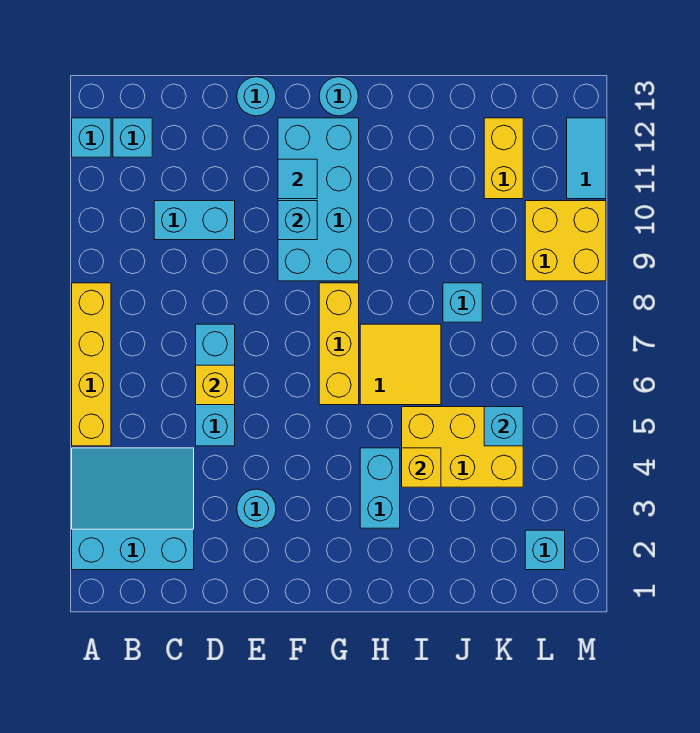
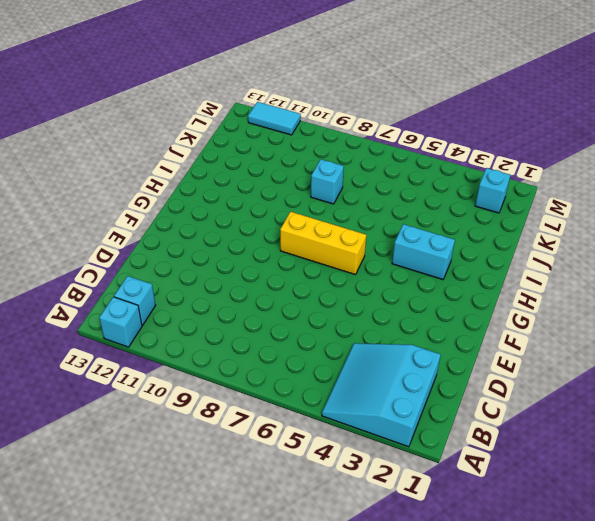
none -> yellow 1x4 brick [72,283,111,446]
none -> cyan 1x2 brick [154,201,235,240]
none -> cyan 1x3 brick [196,324,235,446]

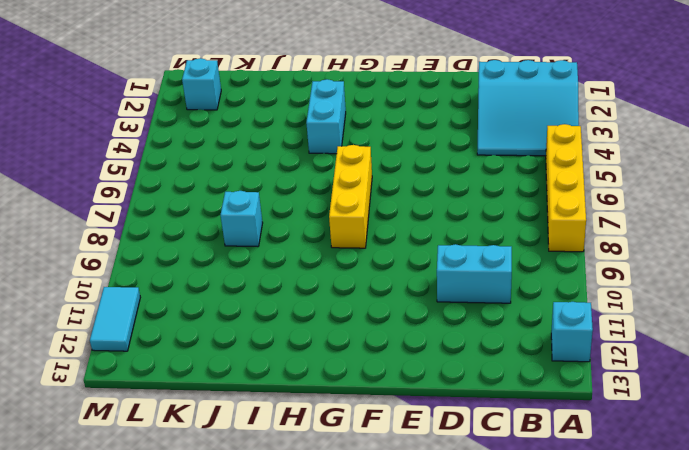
none -> cyan 1x1 brick [113,118,152,157]
none -> cyan 1x3 brick [196,324,235,446]
none -> cyan 1x1 round brick [237,489,276,528]

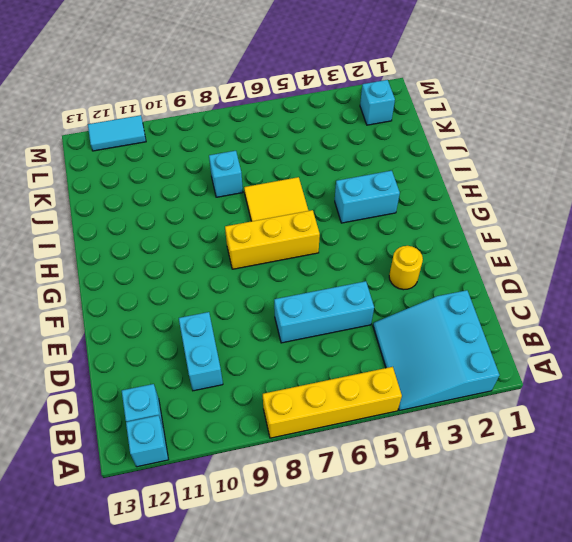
yellow 1x1 round brick [389,246,423,290] -> cyan 1x1 round brick [237,489,276,528]
none -> cyan 1x1 round brick [237,77,276,116]
none -> cyan 2x4 brick [278,118,359,281]
none -> cyan 1x1 round brick [319,77,358,116]

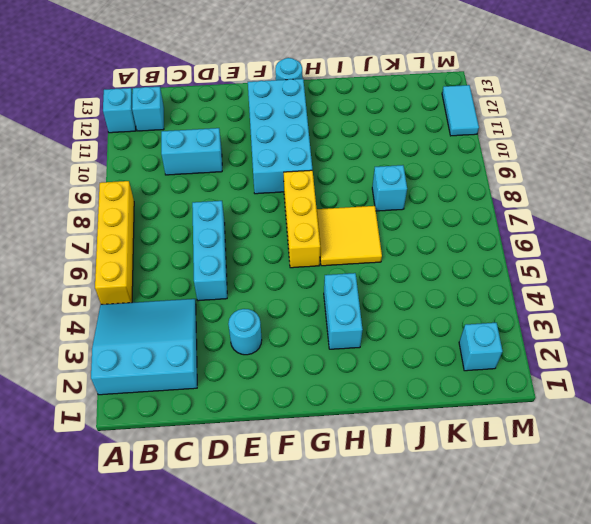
none -> cyan 1x1 round brick [237,77,276,116]
none -> yellow 2x3 brick [402,407,523,487]
none -> yellow 1x2 brick [484,118,523,199]

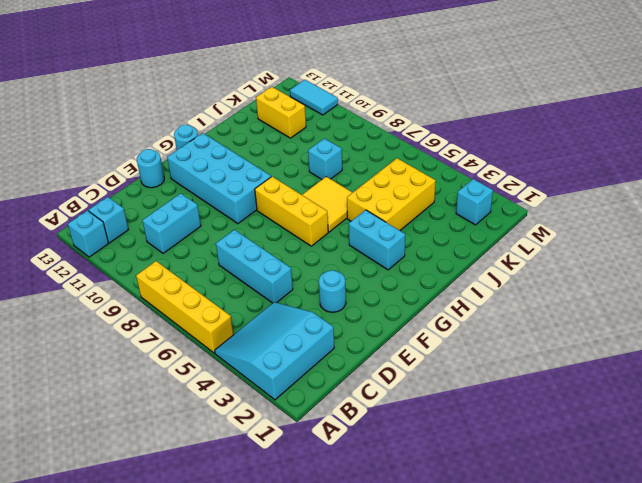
none -> yellow 2x2 brick [525,201,606,281]
none -> yellow 1x1 brick [196,365,235,405]
none -> cyan 1x1 brick [278,201,317,240]

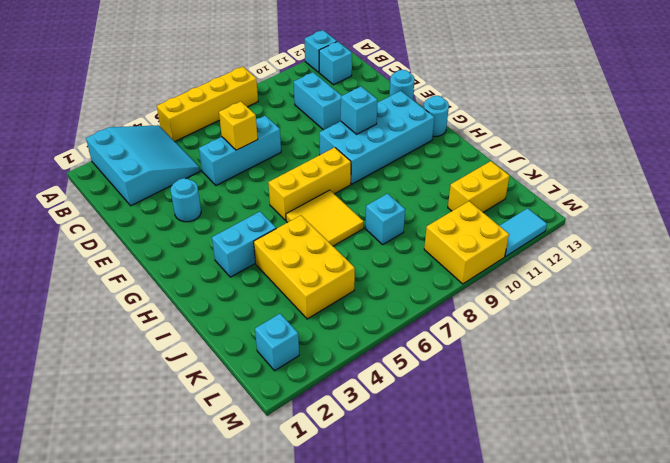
none -> cyan 1x1 tile [278,159,317,199]
none -> yellow 1x1 brick [402,448,441,487]
none -> cyan 1x1 brick [484,407,523,446]

